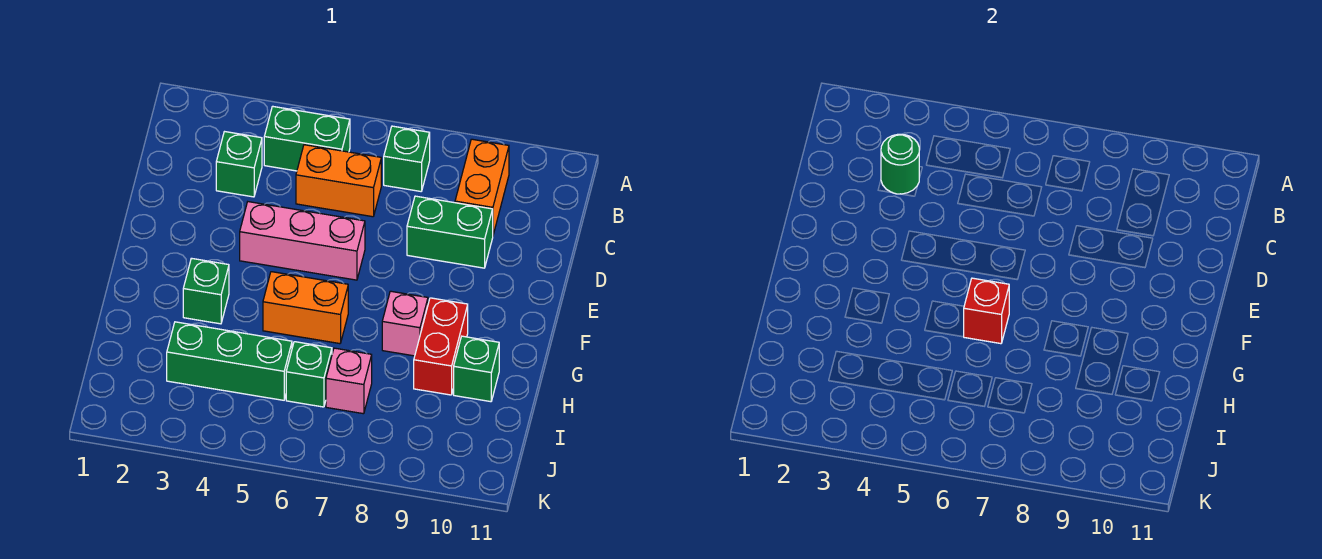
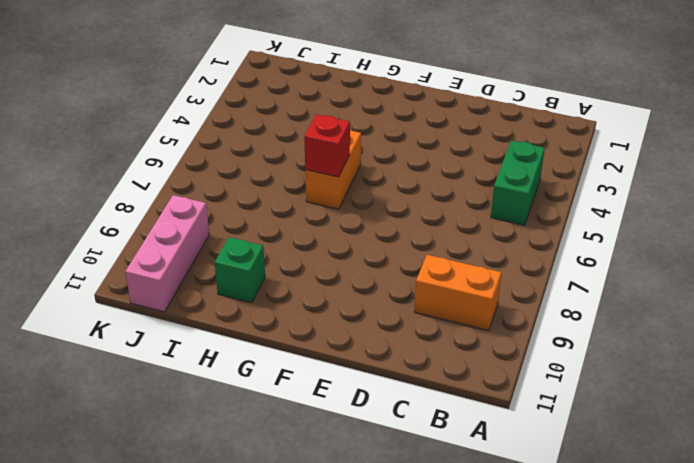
pink 1x3 brick [125,195,209,312] -> pink 1x3 brick moved to [240,202,365,280]
none -> green 1x1 brick [384,126,430,191]
none -> green 1x1 brick [216,132,262,197]
none -> orange 1x2 brick [296,145,381,217]

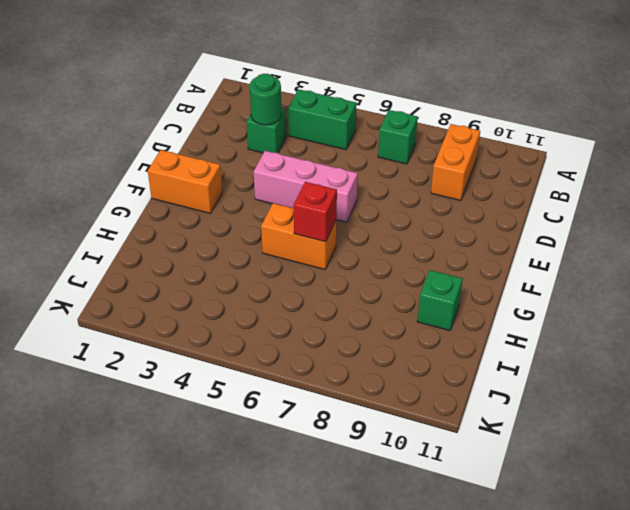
orange 1x2 brick [148,150,222,213] -> orange 1x2 brick moved to [296,145,381,217]
none -> green 1x2 brick [407,196,493,268]
none -> green 1x1 brick [183,258,229,324]
none -> pink 1x1 brick [382,291,428,356]

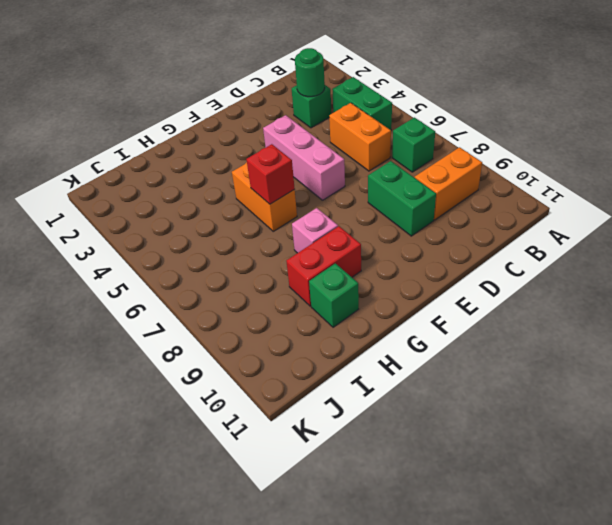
none -> green 1x1 brick [183,258,229,324]
none -> green 1x3 brick [167,322,292,400]
none -> green 1x1 brick [286,342,332,407]

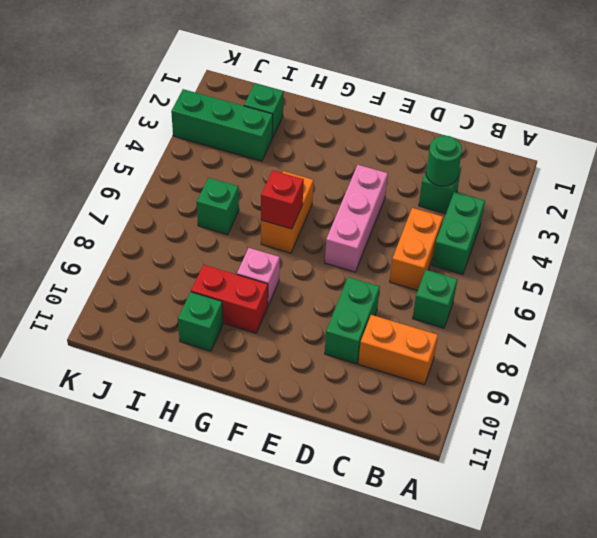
green 1x1 brick [244,83,284,138] -> green 1x1 brick moved to [183,258,229,324]
green 1x3 brick [171,89,273,161] -> green 1x3 brick turned to [167,322,292,400]
none -> pink 1x1 brick [326,348,372,414]

